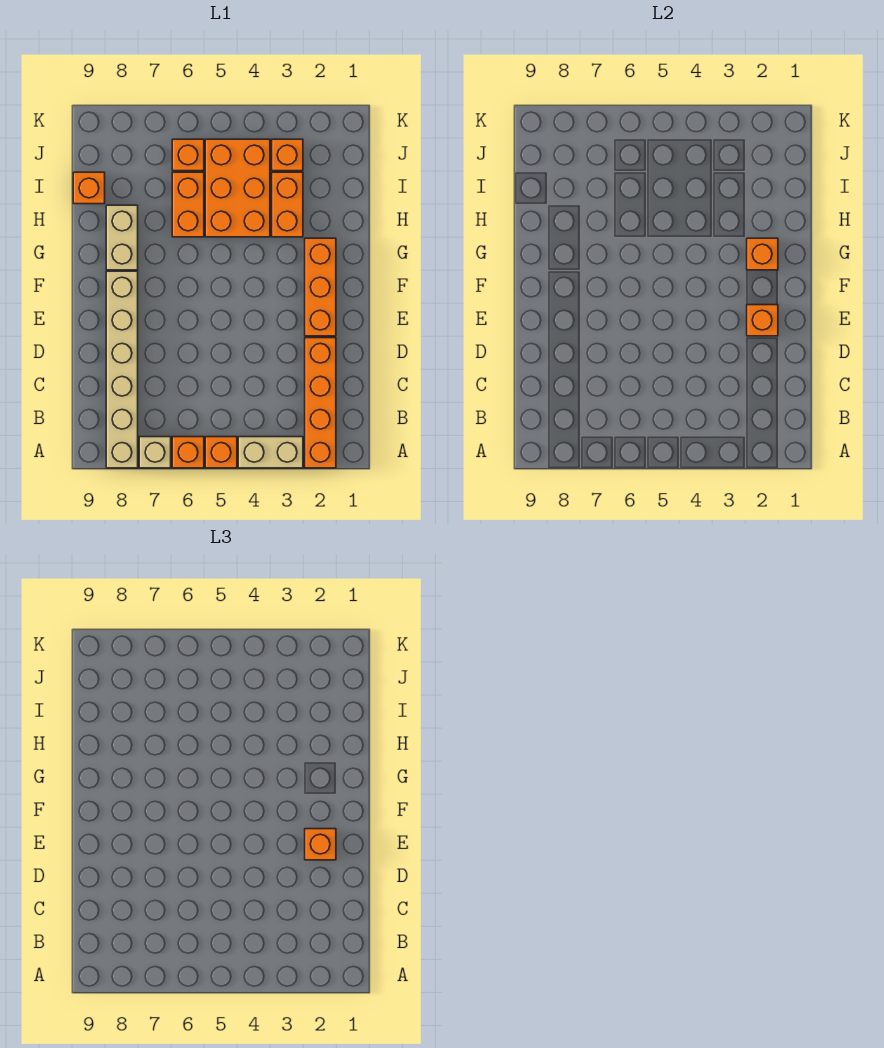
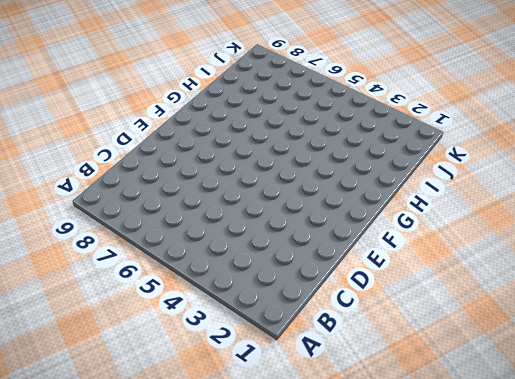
none -> orange 1x4 brick [305,338,336,468]
none -> tan 1x2 brick [238,437,303,468]
none -> orange 1x1 brick [205,437,237,468]

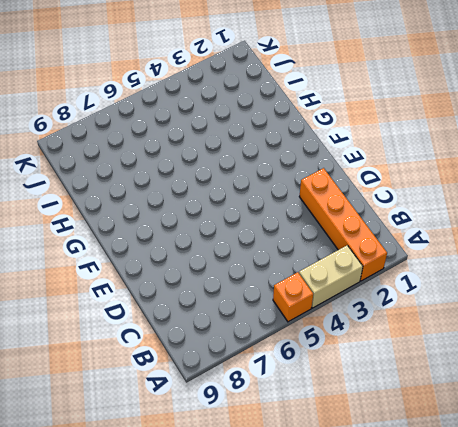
none -> orange 1x1 brick [172,437,204,468]
none -> tan 1x1 brick [139,437,171,468]
none -> tan 1x6 brick [106,271,138,468]

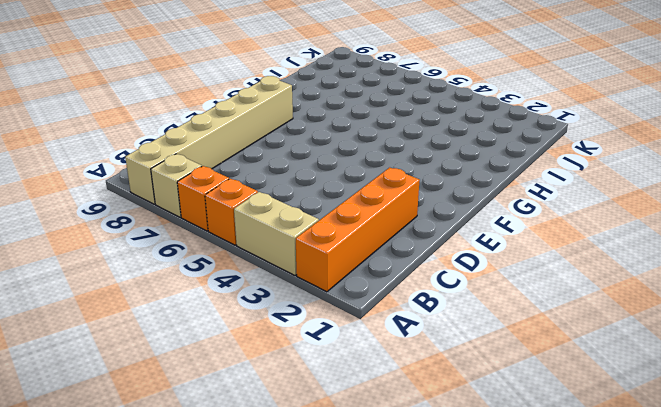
none -> orange 1x3 brick [305,238,336,336]
none -> tan 1x2 brick [106,205,138,270]
none -> orange 1x2 brick [272,172,303,237]

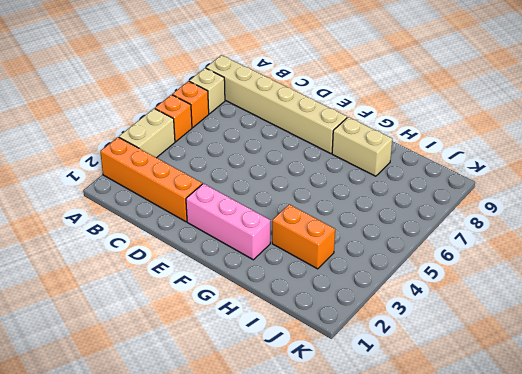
pink 1x3 brick [186,183,270,260] -> orange 1x3 brick [305,238,336,336]
none -> orange 2x3 brick [205,139,270,237]
none -> orange 1x2 brick [172,172,204,237]
none -> orange 1x1 brick [73,172,105,204]

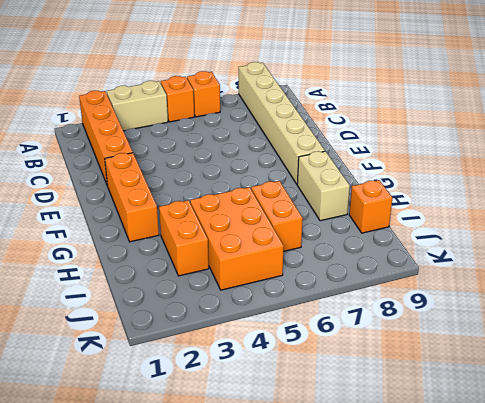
none -> tan 1x1 brick [139,437,171,468]
none -> orange 1x1 brick [272,139,303,171]
none -> orange 1x1 brick [172,139,204,171]

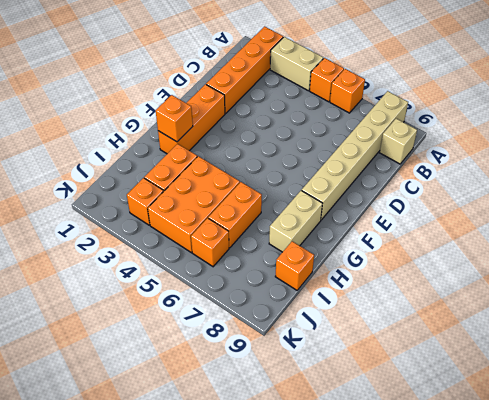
tan 1x1 brick [379,119,417,164] -> tan 1x1 brick moved to [139,437,171,468]
none -> orange 1x1 brick [747,305,778,336]
none -> orange 1x1 brick [305,829,336,860]

